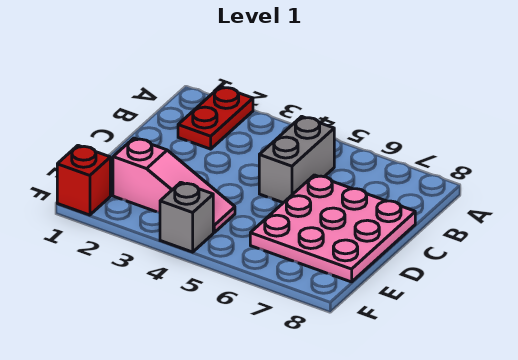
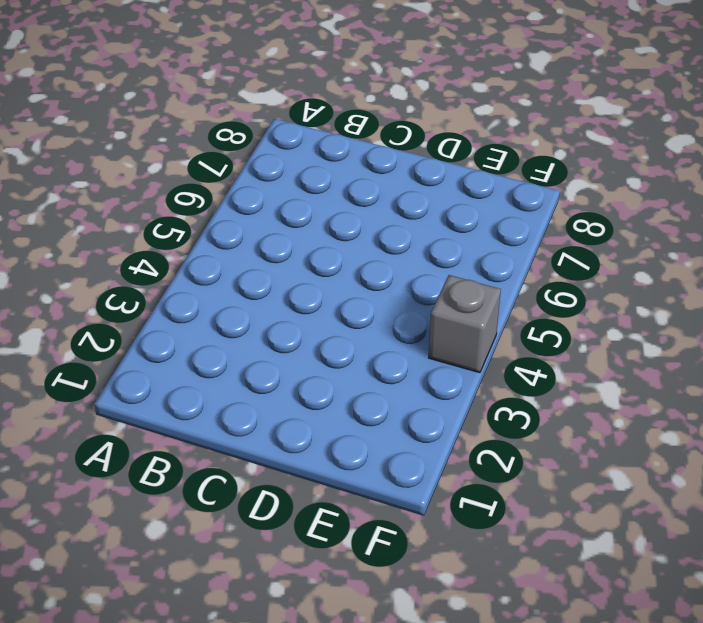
none -> red 1x2 plate [178,87,253,149]
none -> grey 1x2 brick [259,116,334,203]

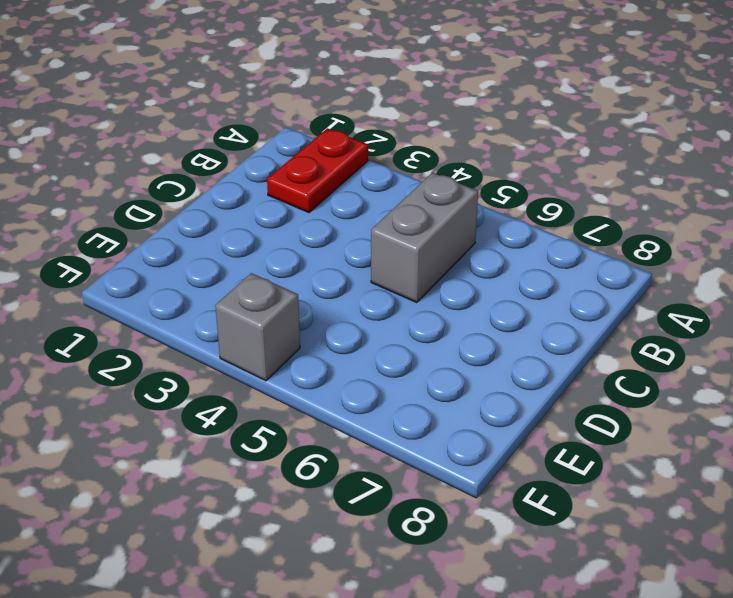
none -> pink 3x3 plate [250,175,415,282]
none -> pink 1x3 slope [113,138,235,232]

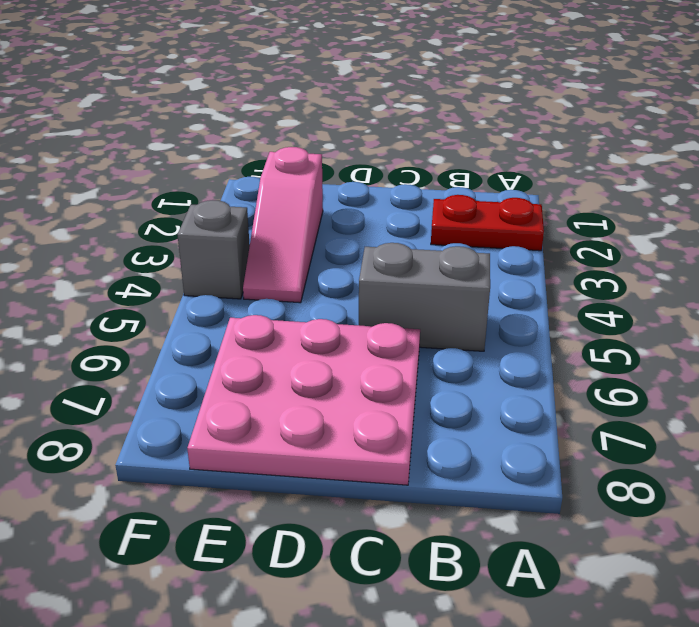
none -> red 1x1 brick [57,145,110,215]

